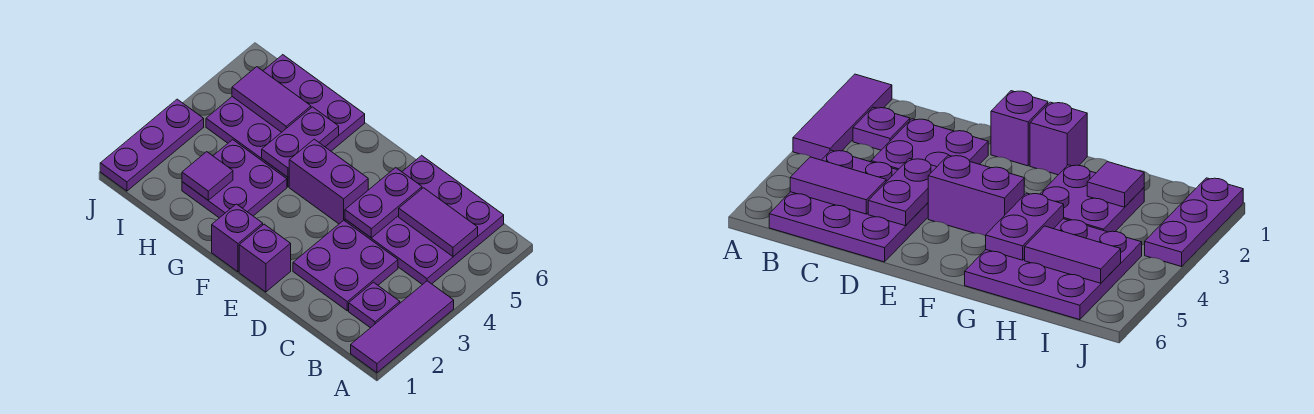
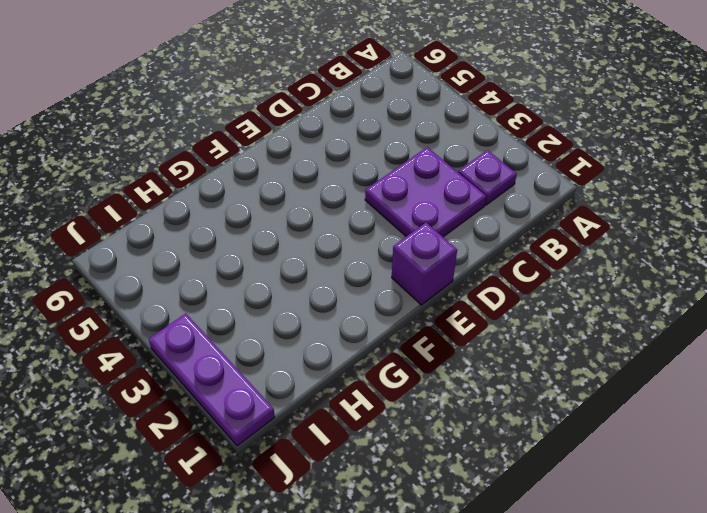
none -> purple 1x3 tile [351,281,454,373]
none -> purple 3x3 plate [345,155,504,285]
none -> purple 1x2 brick [289,139,368,224]

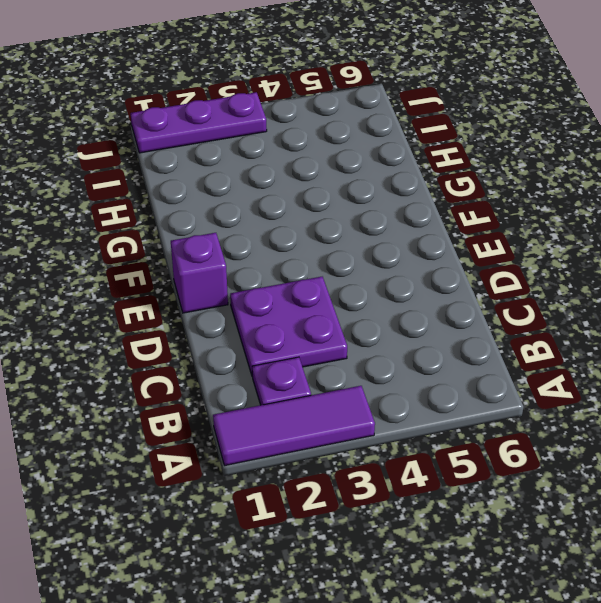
none -> purple 3x3 plate [345,155,504,285]
none -> purple 1x2 brick [289,139,368,224]
none -> purple 1x1 brick [212,204,263,272]

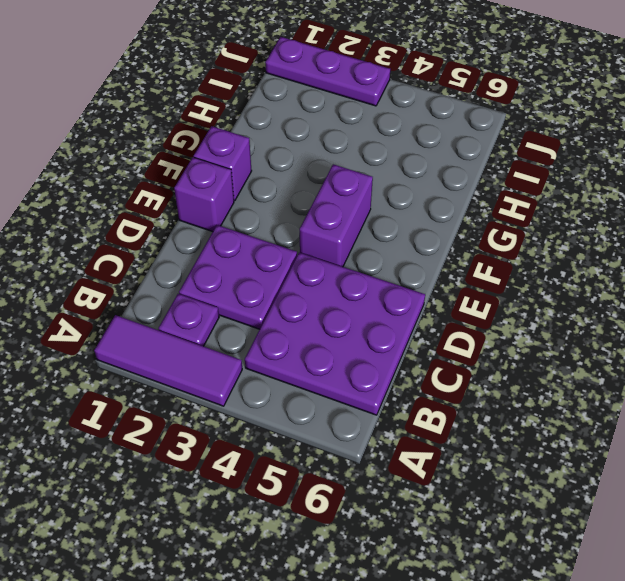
none -> purple 2x2 plate [182,140,287,218]
none -> purple 3x3 plate [206,55,365,187]
none -> purple 1x2 tile [399,188,478,256]

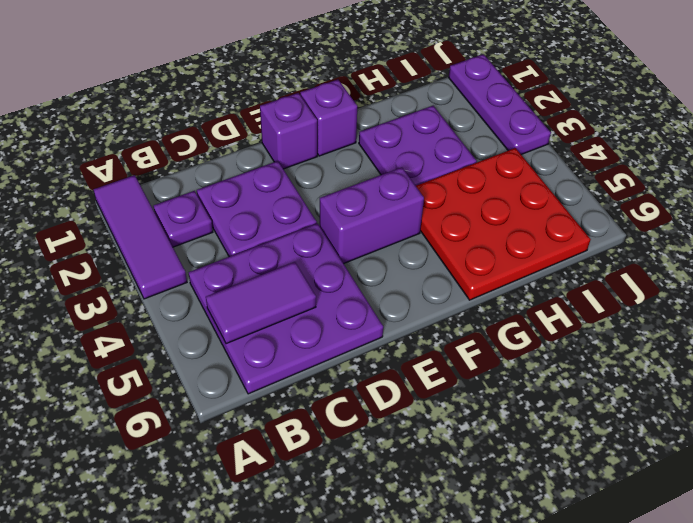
red 3x3 plate [416,148,591,300] -> purple 3x3 plate [206,55,365,187]
none -> purple 1x2 plate [345,168,422,238]
none -> purple 1x2 plate [262,107,339,177]
none -> purple 1x1 tile [182,152,233,200]

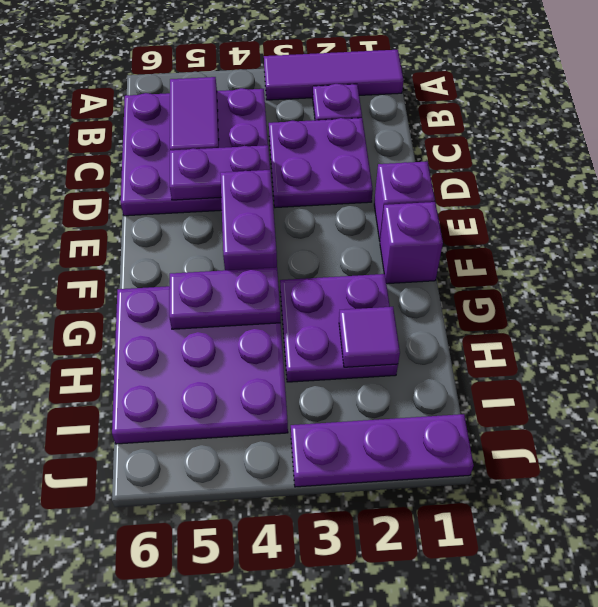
none -> purple 1x2 tile [232,67,311,132]

